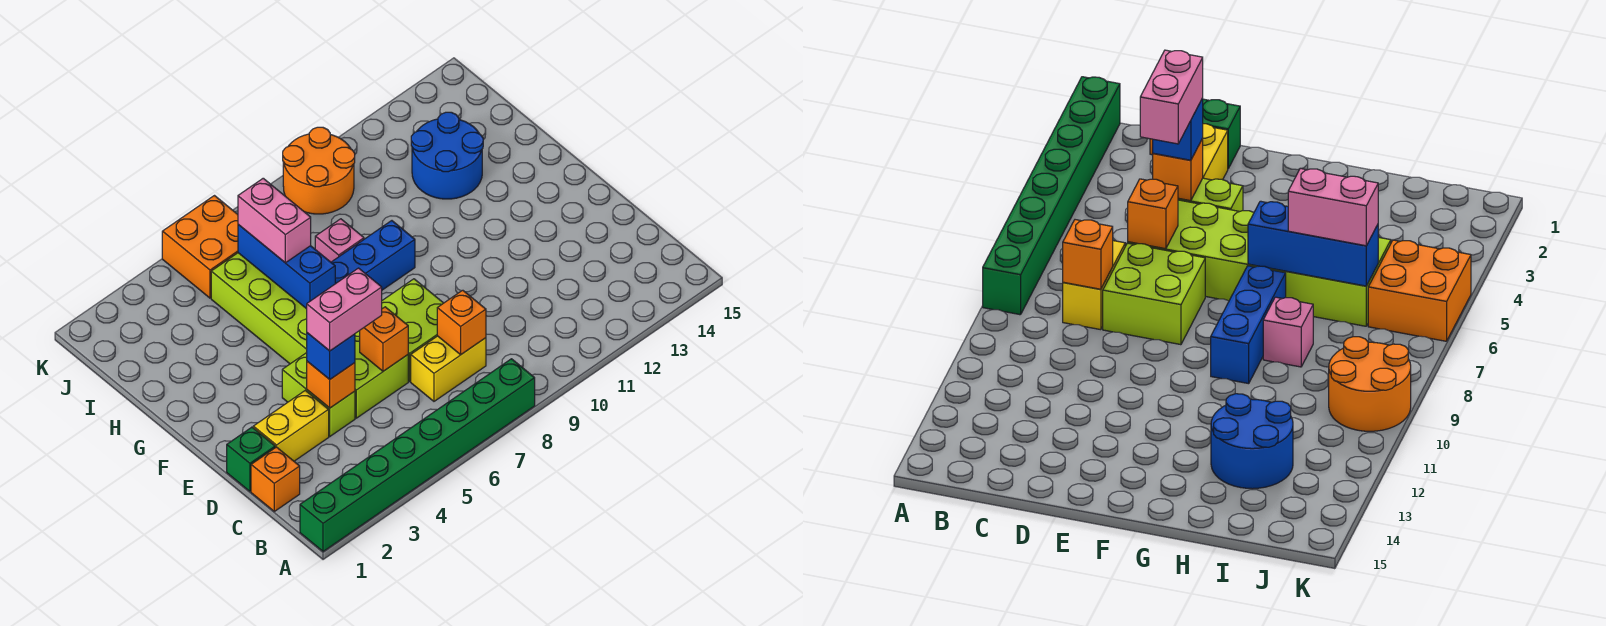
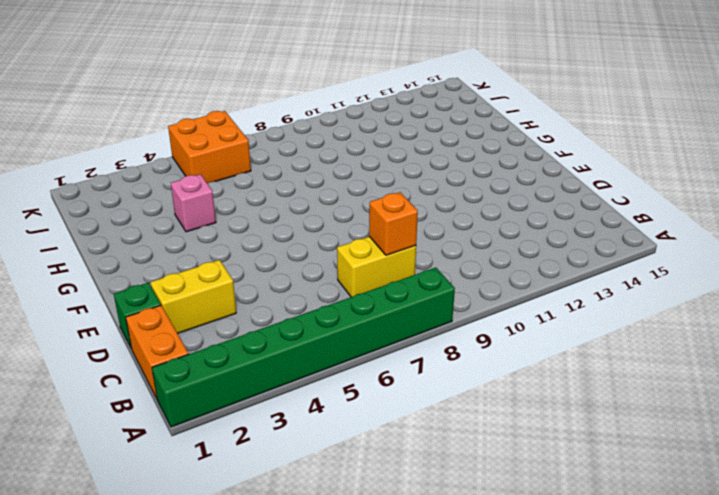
orange 1x2 brick [126,305,189,399] -> orange 1x1 brick [251,447,300,511]
pink 1x1 brick [171,174,216,232] -> pink 1x1 brick moved to [315,219,364,262]
none -> lime 1x2 brick [282,353,355,436]
none -> lime 2x6 brick [211,253,408,418]
none -> lime 2x2 brick [382,279,443,381]

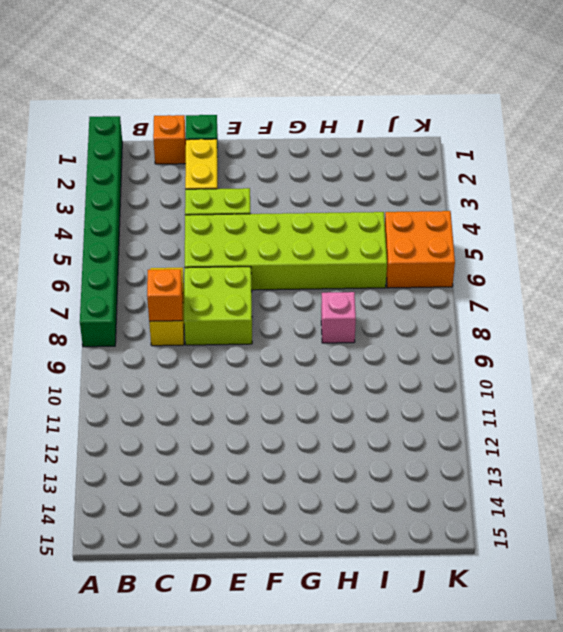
none -> blue 1x3 brick [331,221,415,290]
none -> blue 2x2 round brick [411,112,483,199]
none -> orange 2x2 round brick [283,127,355,214]

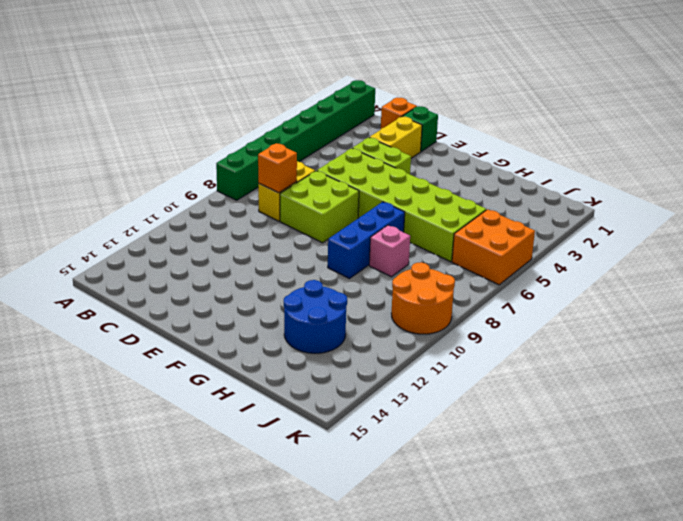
none -> orange 1x1 brick [307,361,355,408]
none -> orange 1x1 brick [360,307,408,371]
none -> blue 1x3 brick [238,225,335,309]

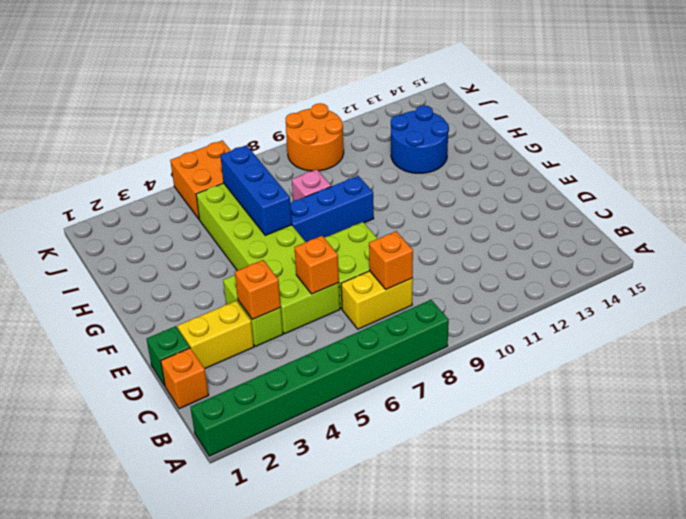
none -> blue 1x1 brick [307,333,355,379]
none -> pink 1x2 brick [238,178,311,263]
none -> pink 1x2 brick [307,268,382,351]

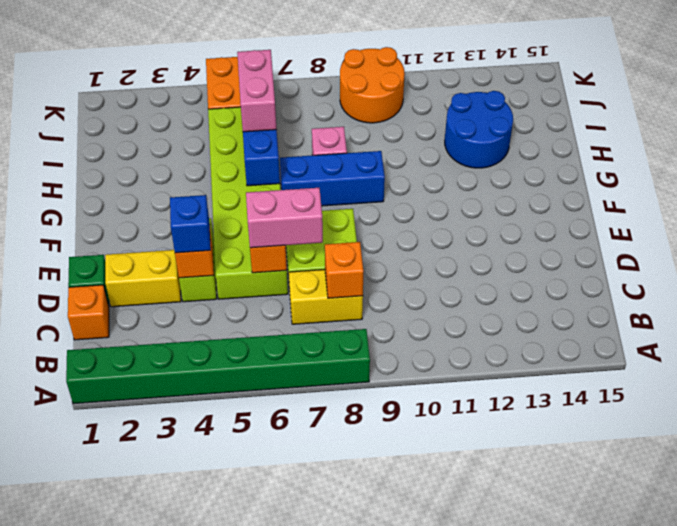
pink 1x2 brick [246,188,323,248] -> pink 1x2 brick moved to [307,268,382,351]

